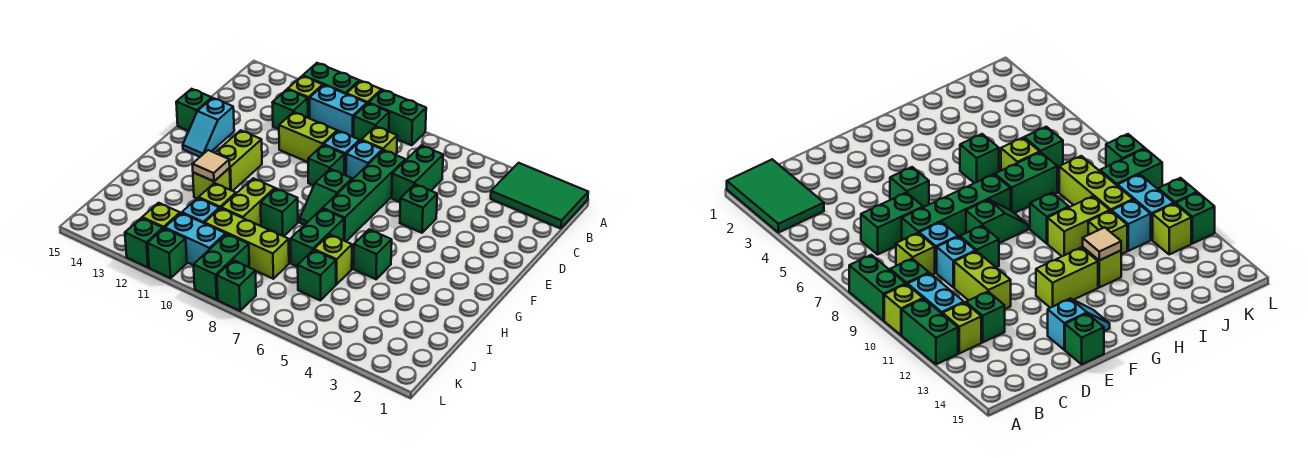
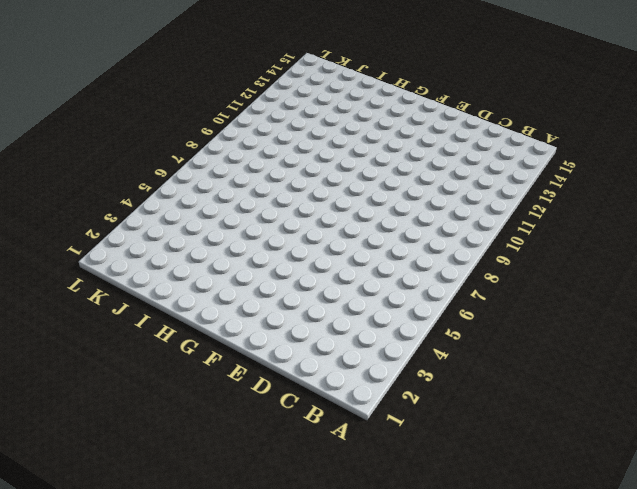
none -> green 2x3 tile [491,163,588,229]
none -> green 1x2 brick [369,90,426,145]
none -> lime 1x1 brick [346,81,381,104]
none -> green 1x2 brick [303,63,359,94]

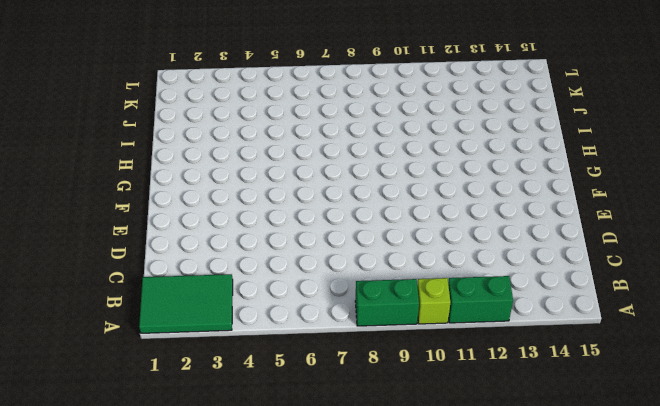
none -> green 1x1 brick [354,103,389,140]
none -> cyan 1x2 brick [310,85,367,137]
none -> lime 1x1 brick [288,76,323,118]
none -> green 1x2 brick [392,145,443,202]

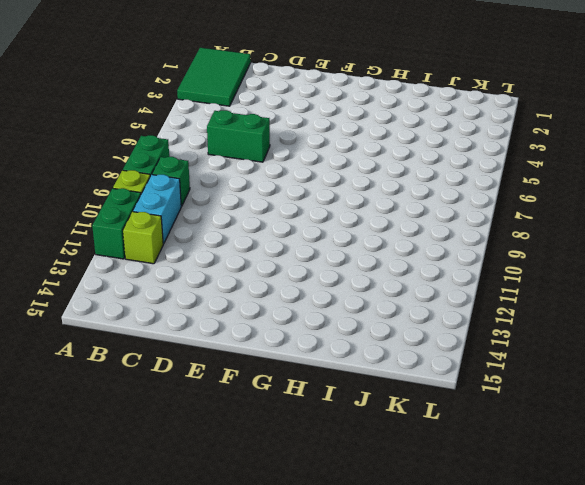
none -> lime 1x1 brick [361,126,397,155]
none -> green 1x1 brick [272,89,308,129]
none -> green 1x4 brick [323,150,405,241]
none -> cyan 1x1 brick [346,140,382,179]

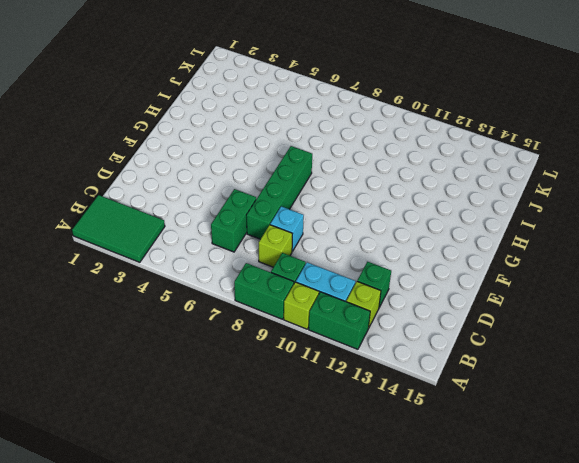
none -> cyan 1x1 brick [324,131,360,175]
none -> lime 1x2 brick [279,112,337,162]
none -> green 1x1 brick [400,184,437,233]
none -> green 1x1 brick [308,145,344,186]

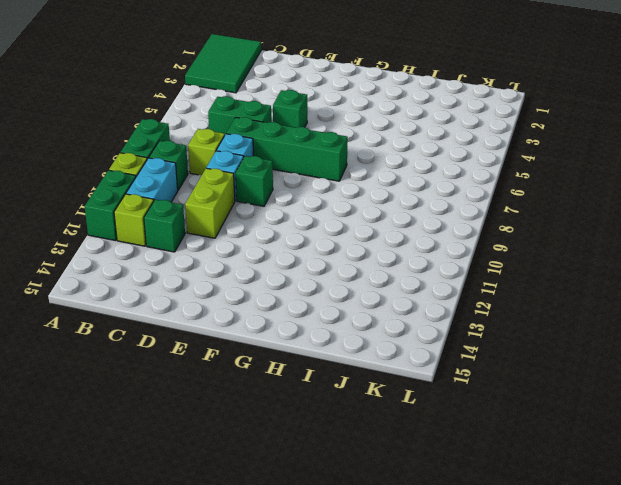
none -> cyan 1x2 slope [183,98,234,157]
none -> green 1x1 brick [176,89,212,131]
none -> green 1x2 slope [300,169,352,225]
none -> lime 1x2 brick [215,130,262,191]

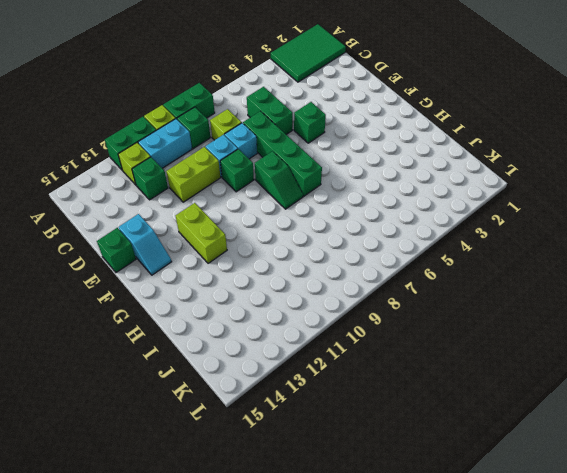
none -> green 1x1 brick [354,230,392,279]
none -> green 1x2 brick [291,209,344,267]
none -> green 1x1 brick [261,189,298,236]
none -> lime 1x2 brick [221,178,275,226]

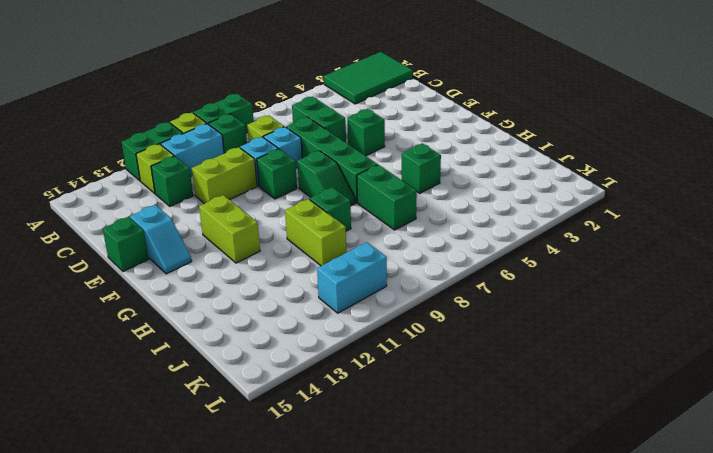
none -> lime 1x1 brick [193,168,230,198]
none -> lime 1x1 brick [314,234,352,284]
none -> lime 1x1 brick [199,183,236,209]
none -> green 1x1 brick [298,250,336,301]

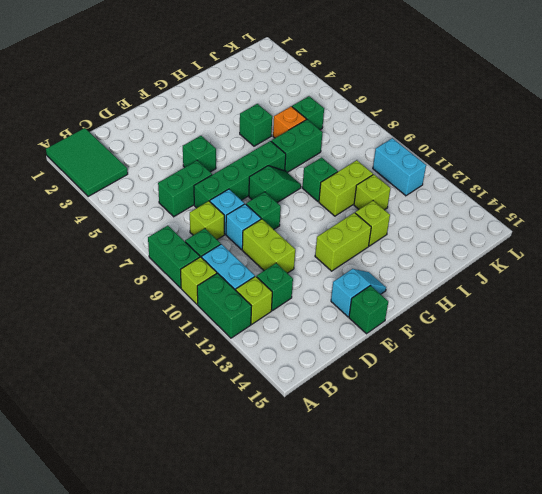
orange 1x1 brick [273,106,306,138] -> lime 1x1 brick [314,234,352,284]
none -> lime 1x3 brick [205,208,289,279]
none -> cyan 1x1 brick [182,198,219,223]
none -> green 1x2 brick [194,234,249,300]
none -> lime 1x1 brick [142,203,180,229]

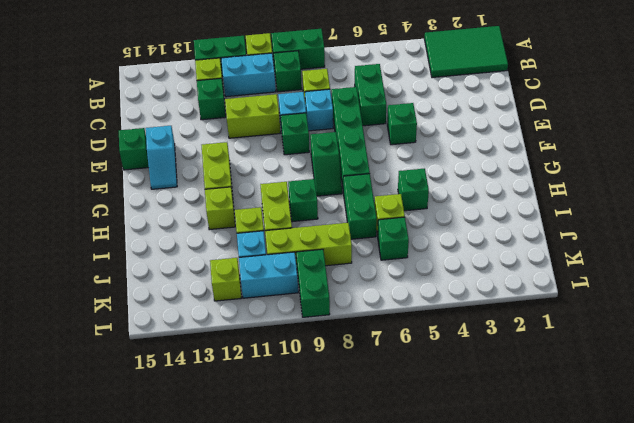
none -> green 1x1 brick [217,260,256,311]
none -> green 1x1 brick [148,228,187,278]
none -> green 1x1 brick [125,218,163,267]
none -> tan 1x1 tile [192,150,230,181]

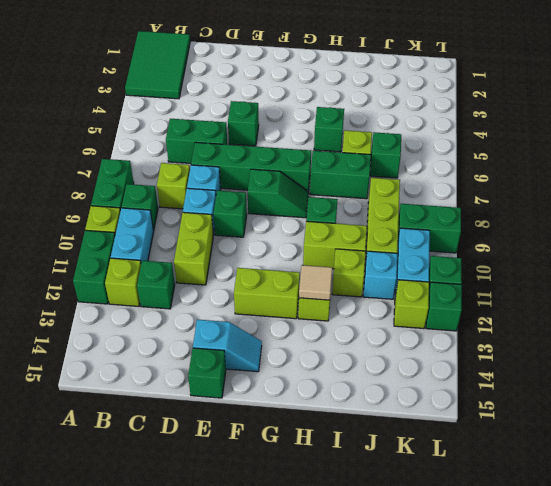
none -> green 1x1 brick [217,260,256,311]

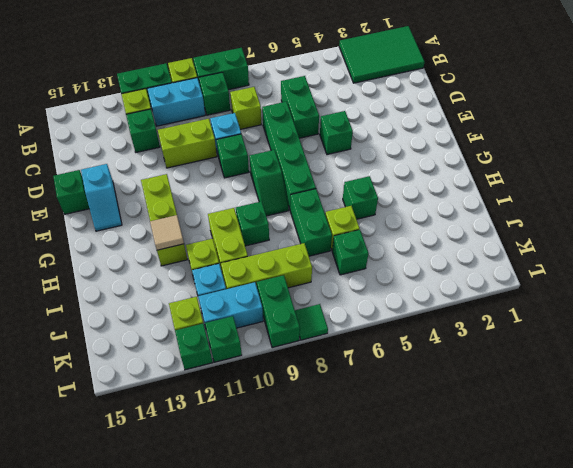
green 1x1 tile [295,304,328,340] -> green 1x1 brick [217,260,256,311]
none -> cyan 1x1 brick [346,140,382,179]

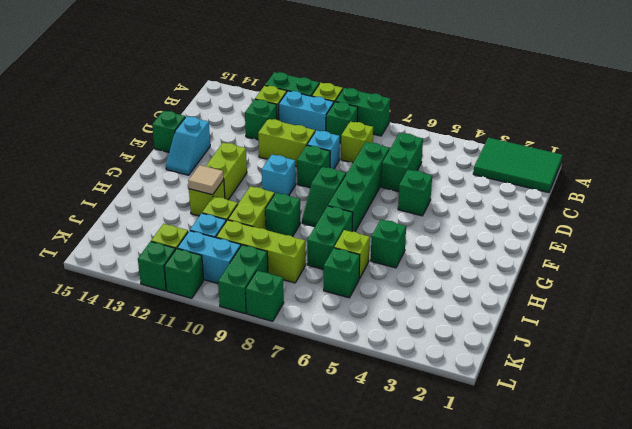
cyan 1x1 brick [262,155,296,195] -> cyan 1x1 brick moved to [346,140,382,179]

